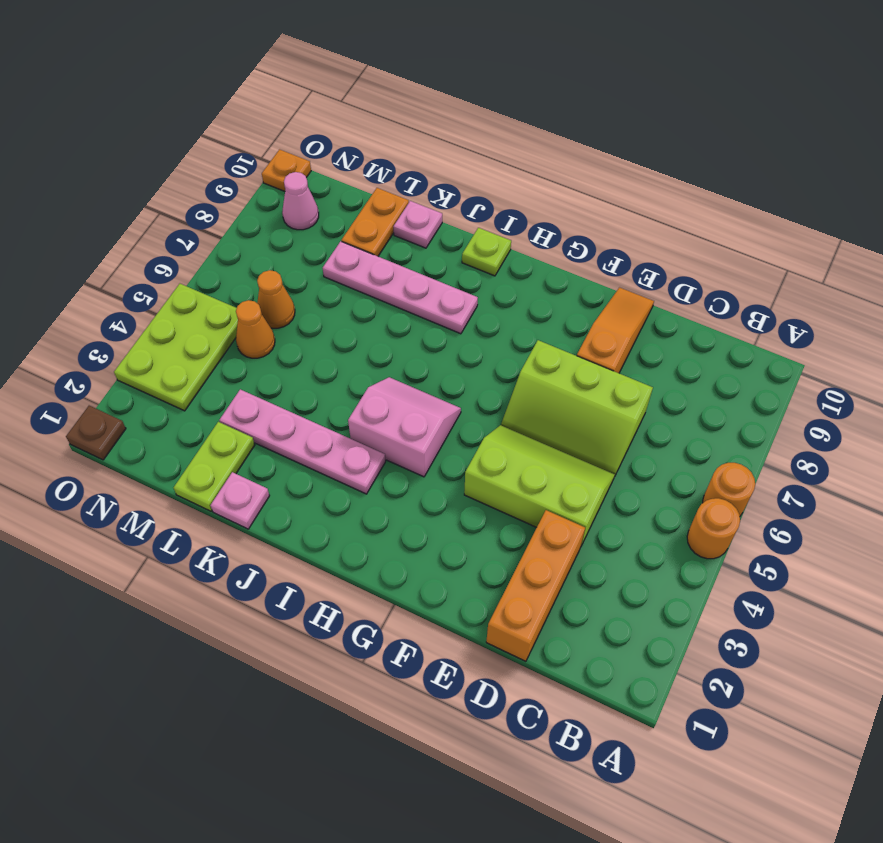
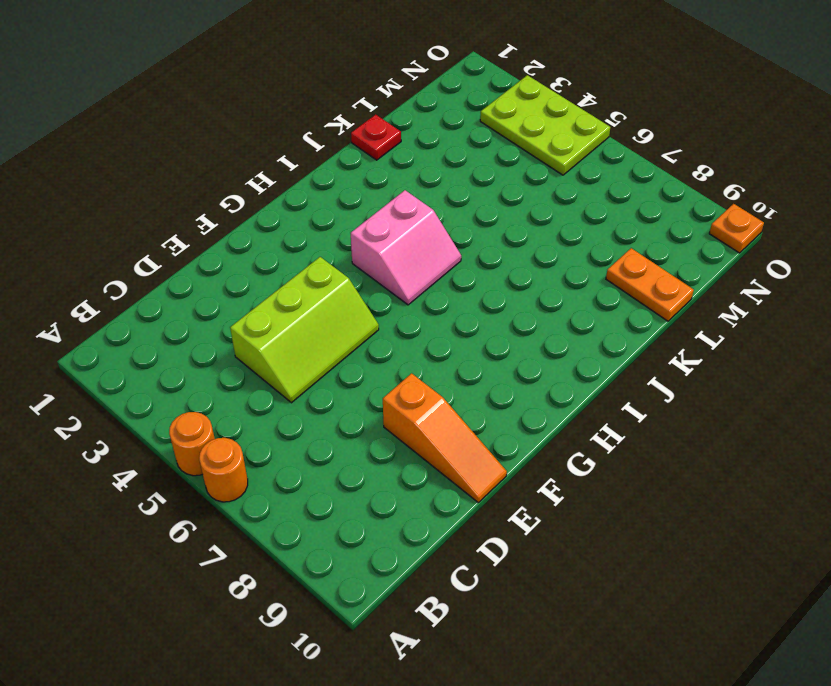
red 1x1 plate [351,115,401,160] -> pink 1x1 plate [211,472,270,529]
none -> orange 1x3 brick [486,510,585,661]
none -> lime 2x3 slope [501,340,653,475]
none -> pink 1x4 plate [219,389,386,494]

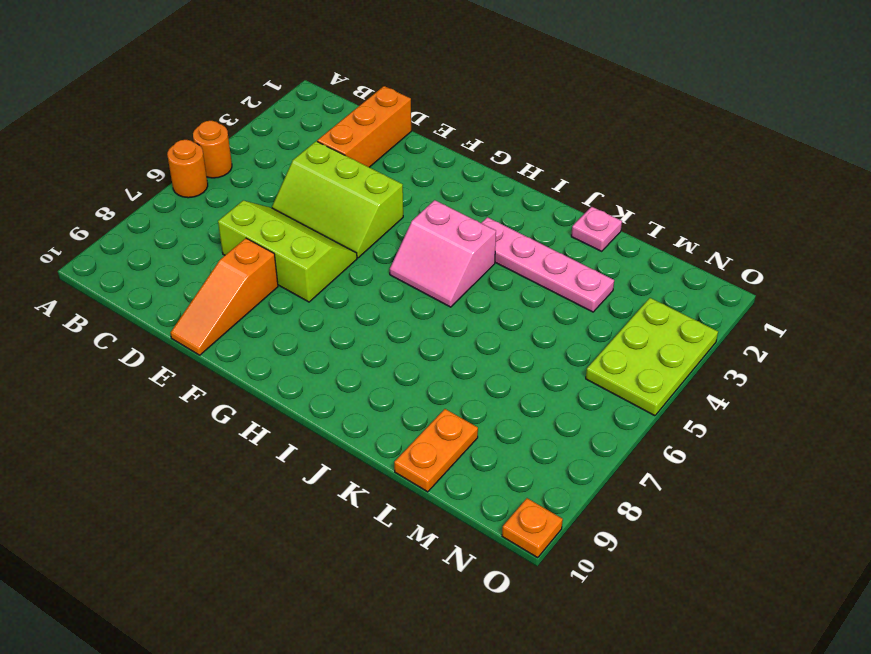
none -> pink 1x4 plate [323,241,478,334]
none -> lime 1x1 plate [462,228,511,276]
none -> pink 1x1 plate [393,201,442,248]

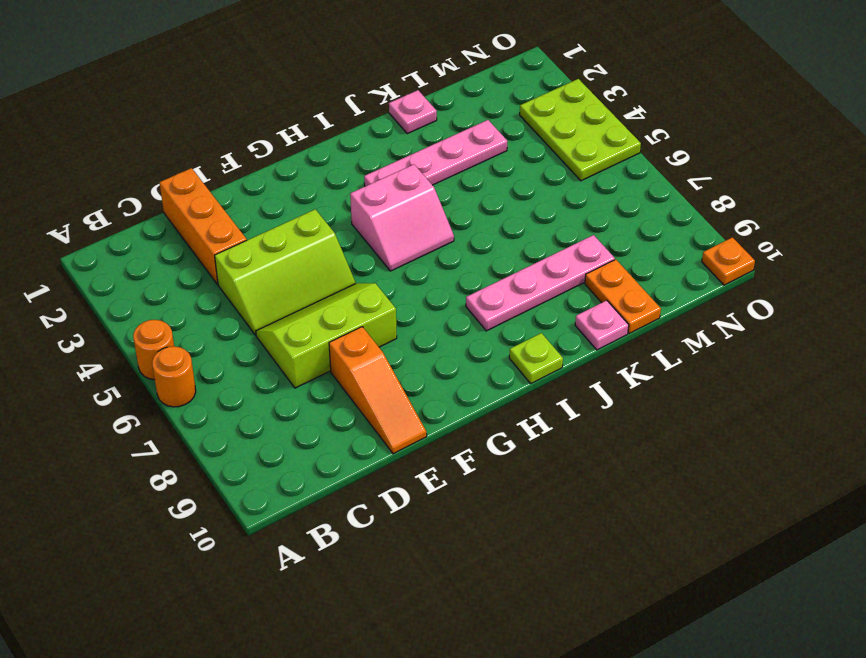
none -> lime 1x2 plate [173,422,255,511]
none -> orange 1x1 cone [236,300,275,358]
none -> orange 1x1 cone [257,270,295,328]

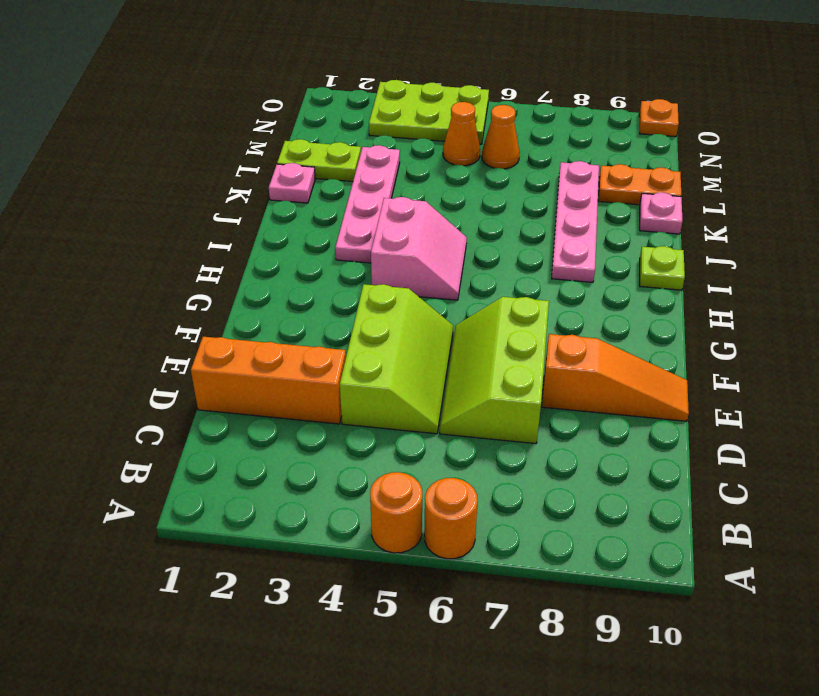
none -> pink 1x1 cone [282,172,319,230]
none -> brown 1x1 plate [66,406,126,460]

